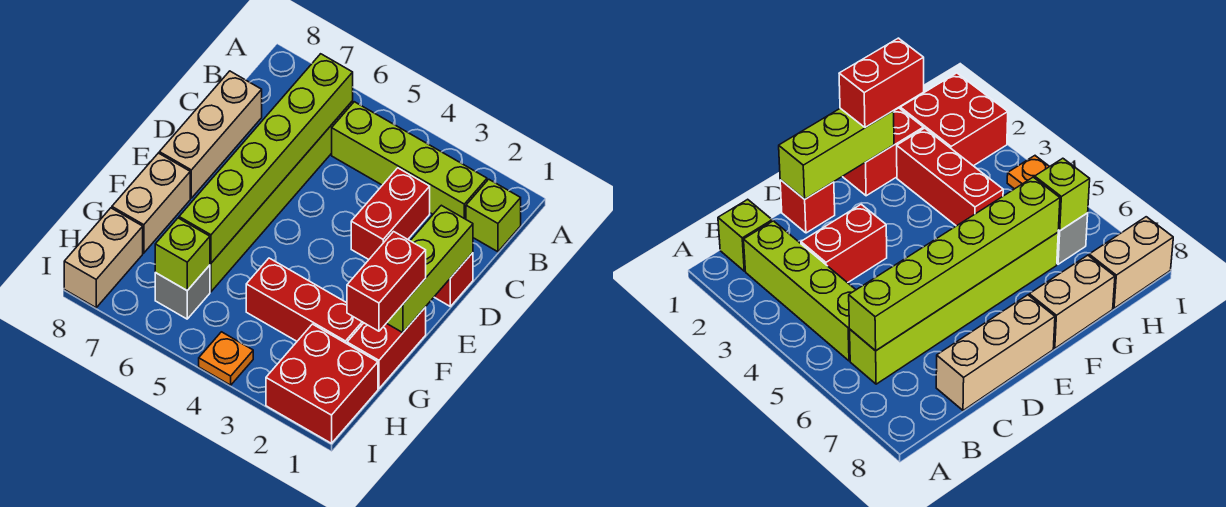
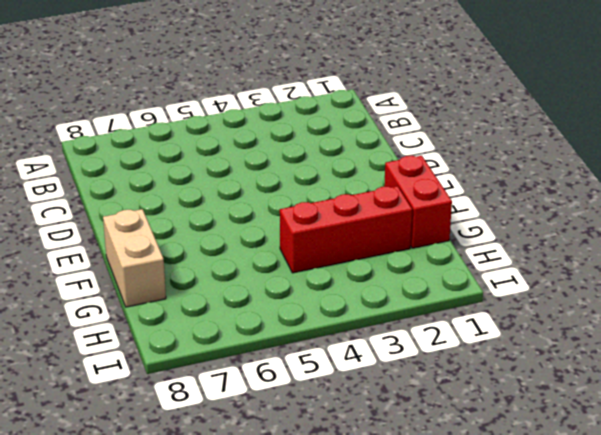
none -> lime 1x1 brick [466,179,521,252]
none -> lime 1x4 brick [332,102,487,219]
none -> lime 1x6 brick [210,101,353,292]

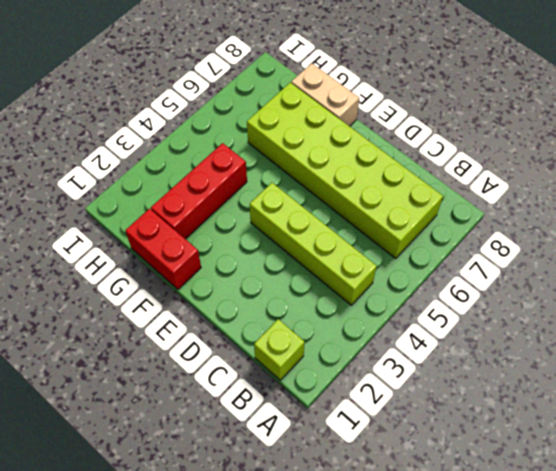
lime 1x4 brick [250,183,377,305] -> lime 1x4 brick turned to [332,102,487,219]
lime 2x6 brick [247,82,443,259] -> lime 1x6 brick [210,101,353,292]
none -> red 1x2 brick [351,168,430,259]
none -> tan 1x3 brick [159,71,262,198]
none -> red 1x1 brick [434,253,473,306]

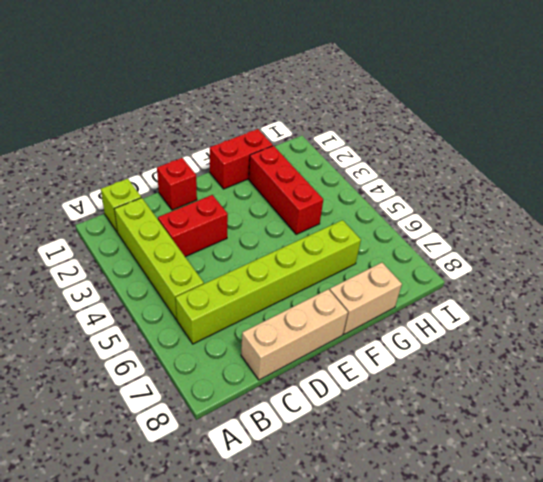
none -> red 2x2 brick [266,324,378,443]
none -> grey 1x1 brick [155,265,210,319]
none -> tan 1x2 brick [64,208,143,308]

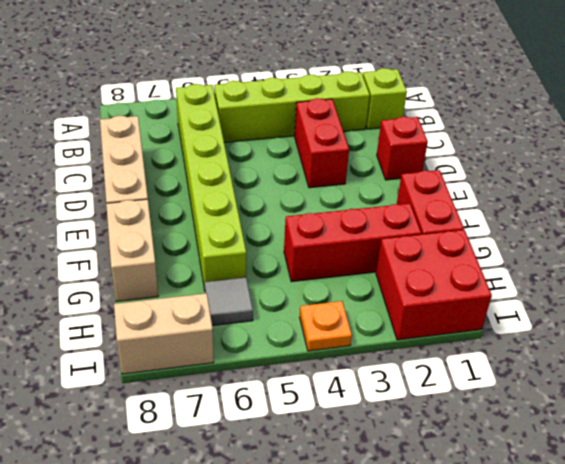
grey 1x1 tile [205,277,253,326] -> grey 1x1 brick [155,265,210,319]
tan 1x2 brick [114,293,214,374] -> tan 1x2 brick turned to [64,208,143,308]
none -> lime 1x6 brick [179,54,353,263]
none -> lime 1x3 brick [387,205,473,333]
none -> lime 1x1 brick [155,218,210,290]

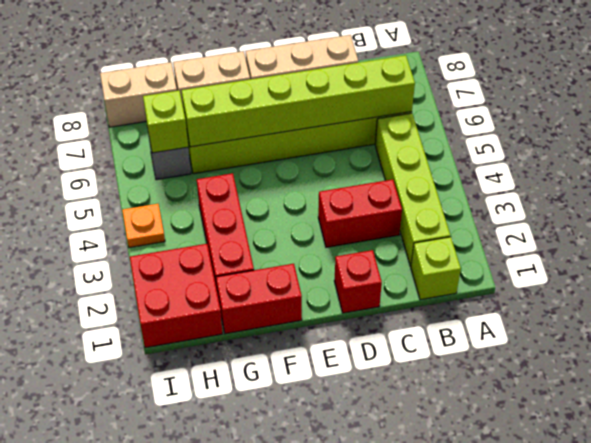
none -> lime 1x3 brick [387,205,473,333]
none -> red 1x2 brick [347,232,426,331]

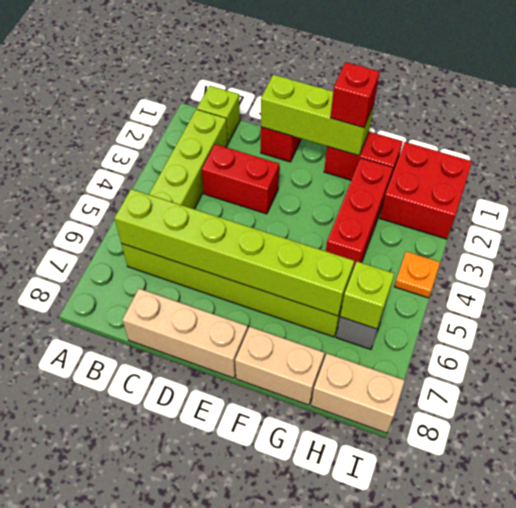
red 1x1 brick [330,62,380,128] -> red 1x2 brick [347,232,426,331]

